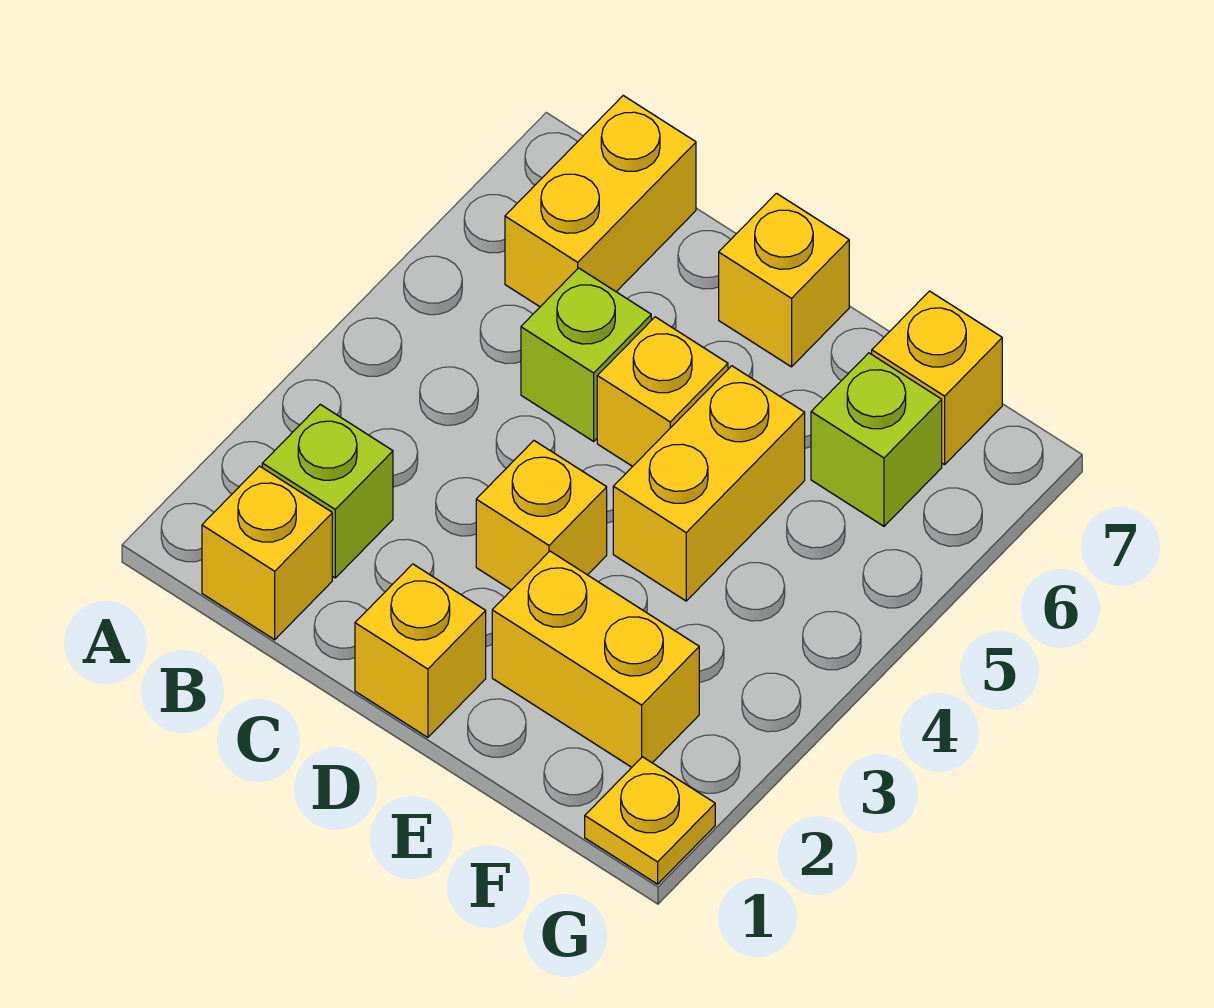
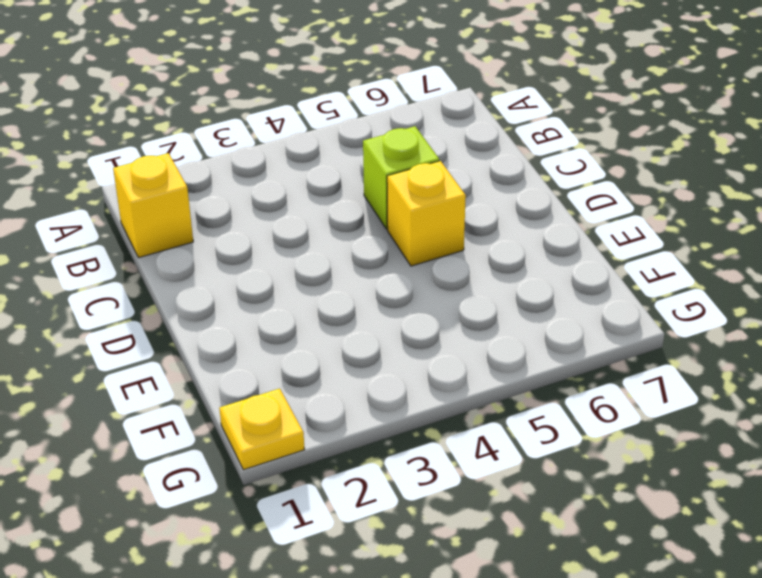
none -> lime 1x1 brick [262,404,393,578]
none -> yellow 1x2 brick [505,96,696,307]
none -> yellow 1x1 brick [355,564,486,737]

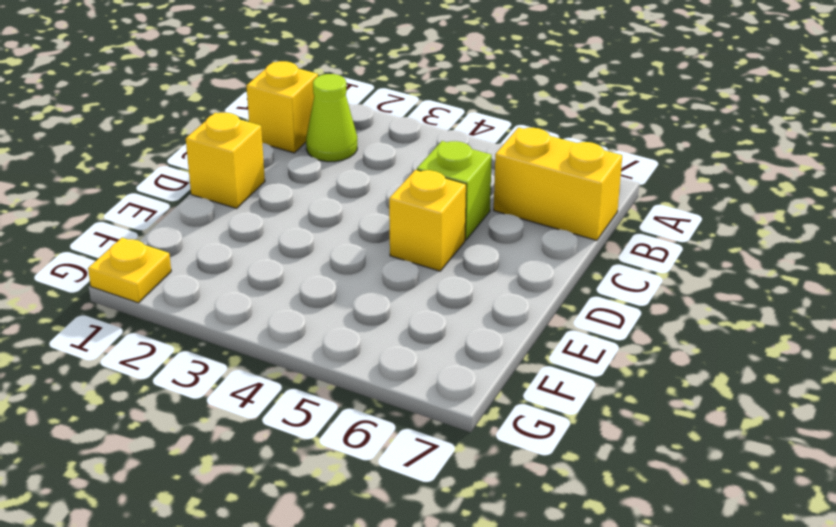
lime 1x1 cone [306,74,357,162] -> lime 1x1 brick [262,404,393,578]
none -> yellow 1x1 brick [476,441,607,590]
none -> yellow 1x1 brick [719,193,849,367]
none -> yellow 1x2 brick [492,551,699,767]

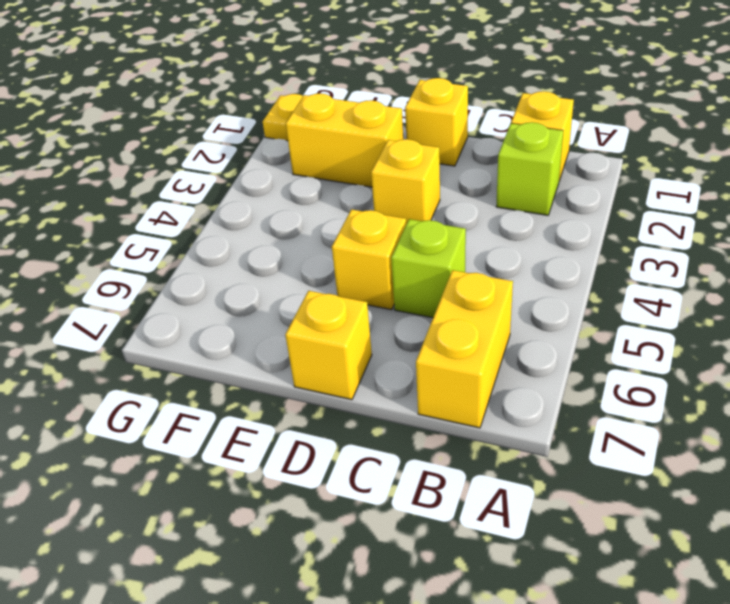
none -> yellow 1x2 brick [613,366,805,601]
none -> lime 1x1 brick [811,353,942,526]
none -> yellow 1x1 brick [872,291,1002,465]

